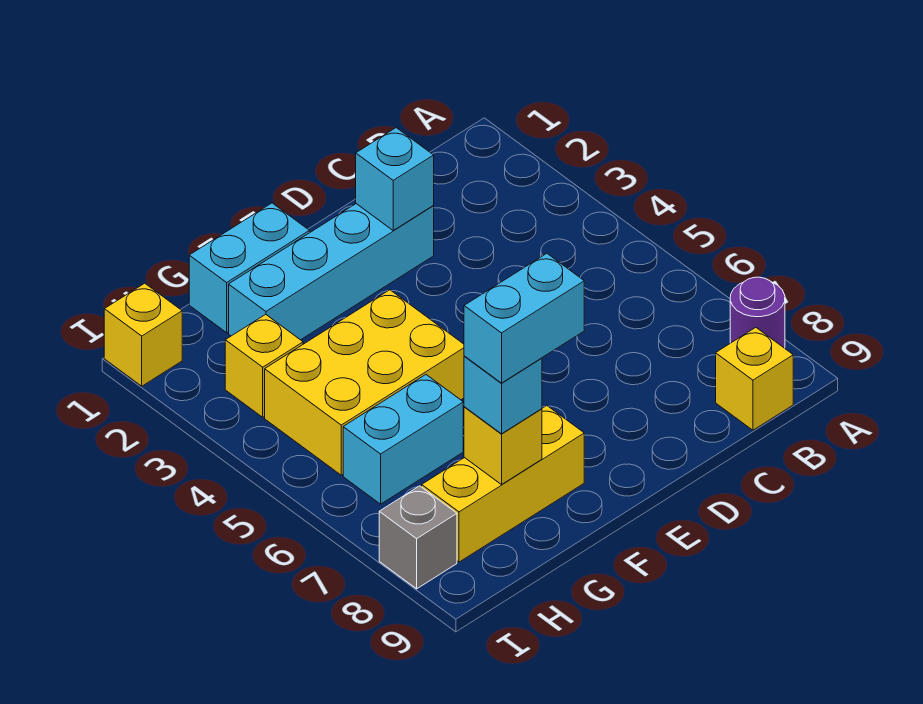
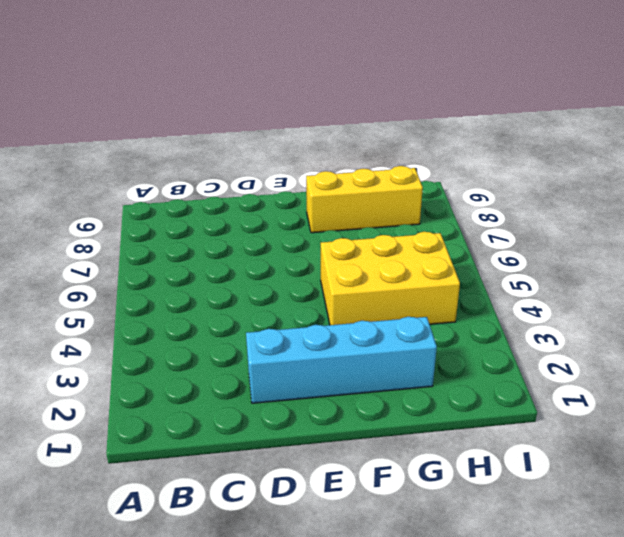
none -> purple 1x1 round brick [730,277,785,348]
none -> yellow 1x1 brick [716,328,793,430]
none -> cyan 1x2 brick [189,203,309,333]

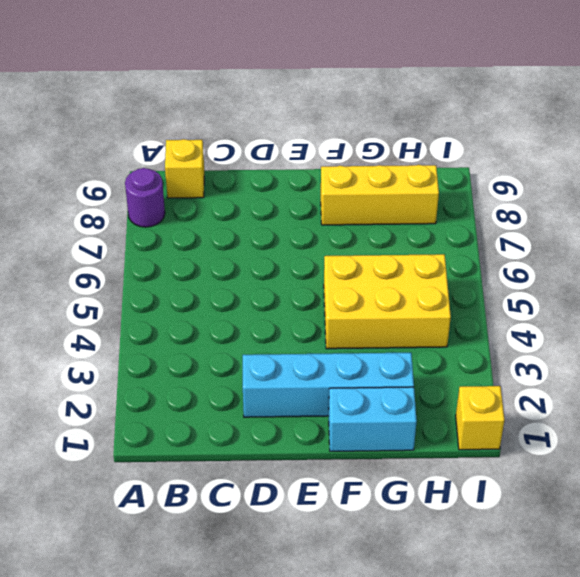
none -> cyan 1x2 brick [343,375,463,504]
none -> yellow 1x1 brick [225,314,303,417]
none -> grey 1x1 brick [379,486,457,589]

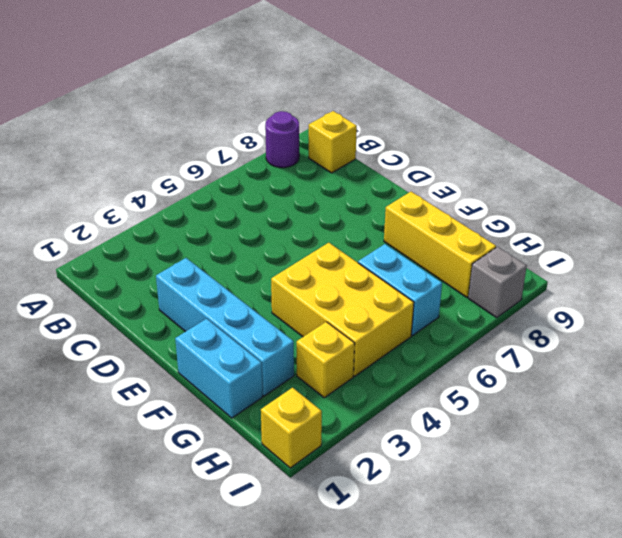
none -> cyan 1x1 brick [356,128,434,230]
none -> yellow 1x1 brick [464,407,542,485]
none -> cyan 1x1 brick [464,356,542,434]

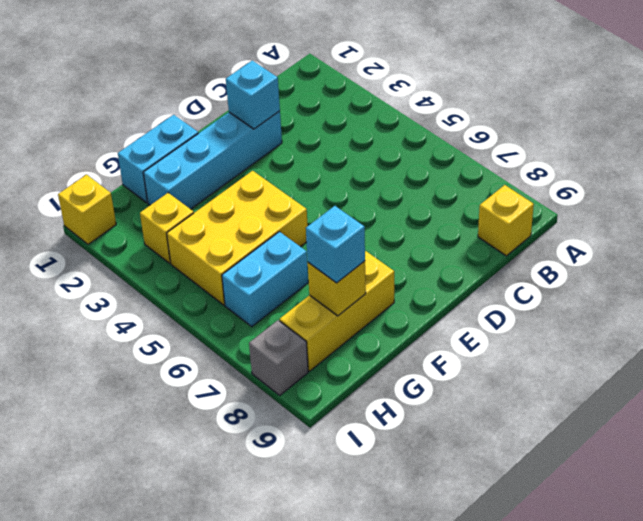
none -> purple 1x1 round brick [730,277,785,348]
none -> cyan 1x2 brick [464,254,584,383]

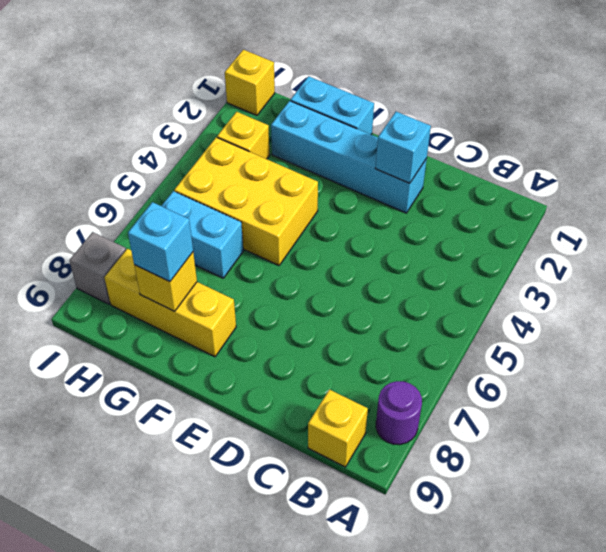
none -> cyan 1x2 brick [464,254,584,383]

